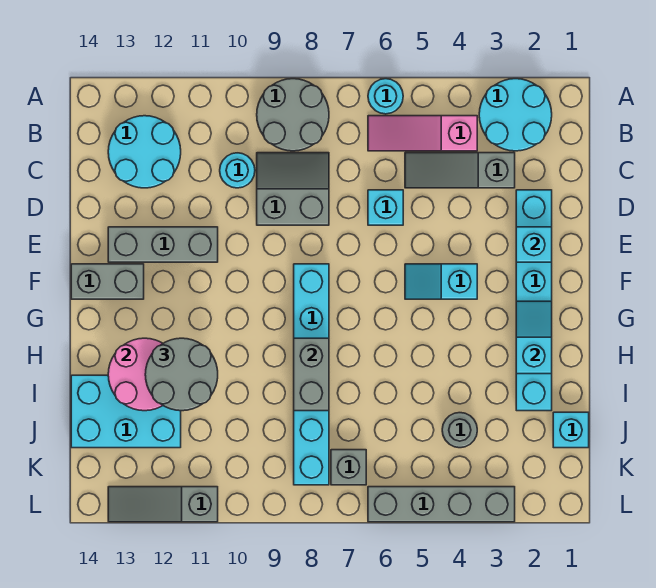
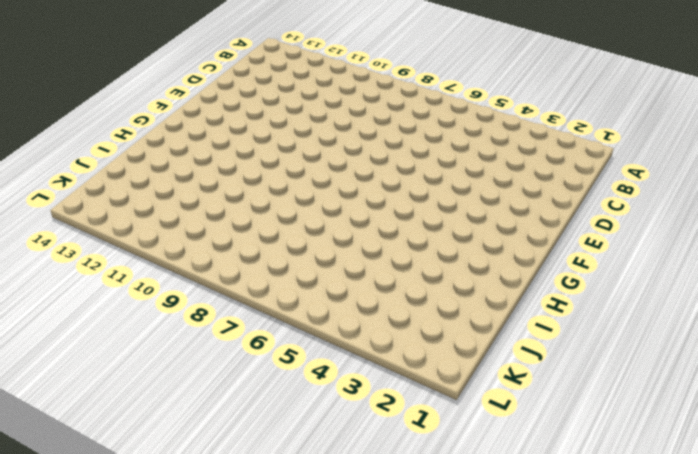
none -> cyan 2x2 round brick [479,79,552,151]
none -> cyan 1x1 round brick [368,79,403,114]
none -> grey 2x2 round brick [257,79,329,151]

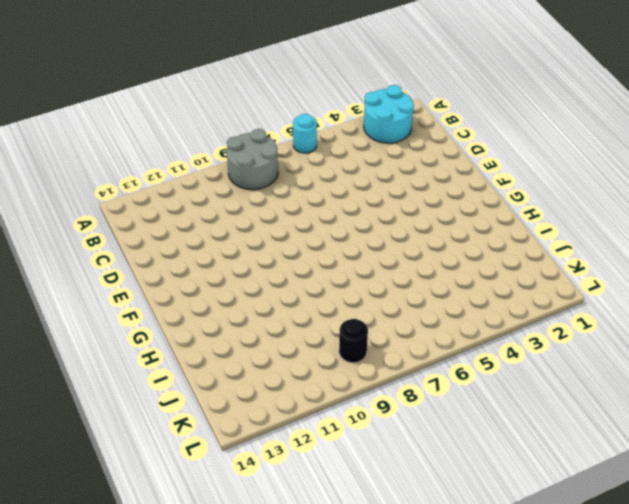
black 1x1 round brick [339,319,368,363] -> none
none -> pink 1x3 slope [368,116,477,151]
none -> cyan 2x2 round brick [108,116,181,188]
none -> grey 1x3 slope [405,153,515,188]

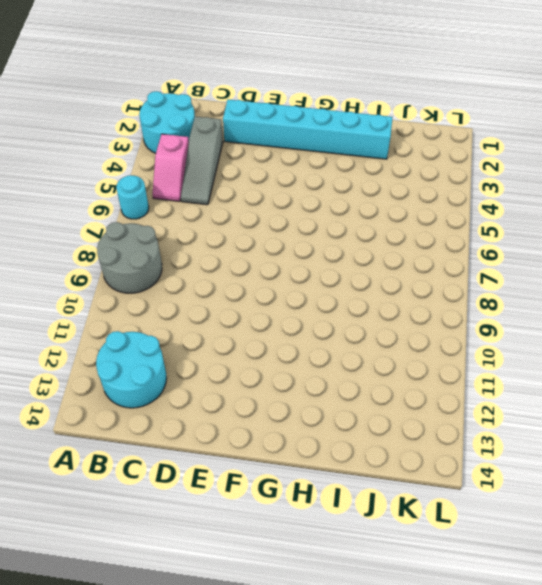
pink 1x2 slope [153,134,189,202] -> pink 1x3 slope [368,116,477,151]
none -> grey 2x2 slope [257,153,329,225]
none -> cyan 1x1 round brick [220,153,255,188]
none -> cyan 1x1 brick [368,190,403,225]

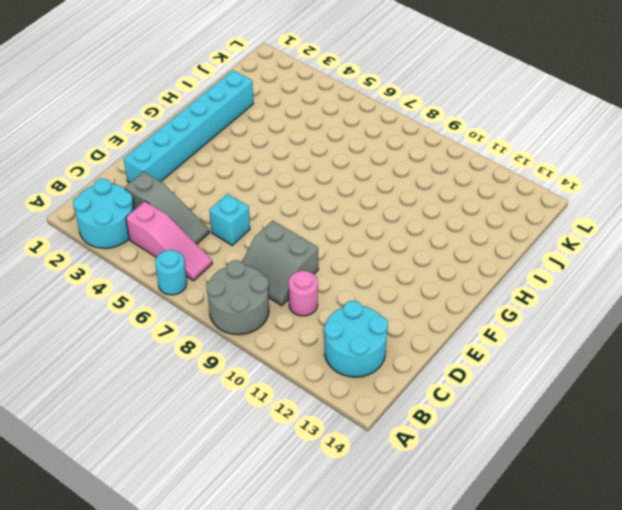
pink 1x1 round brick [288,271,318,316] -> cyan 1x1 round brick [220,153,255,188]
none -> grey 1x3 brick [108,227,218,262]
none -> cyan 1x2 slope [405,264,477,299]
none -> cyan 1x6 brick [294,264,329,485]

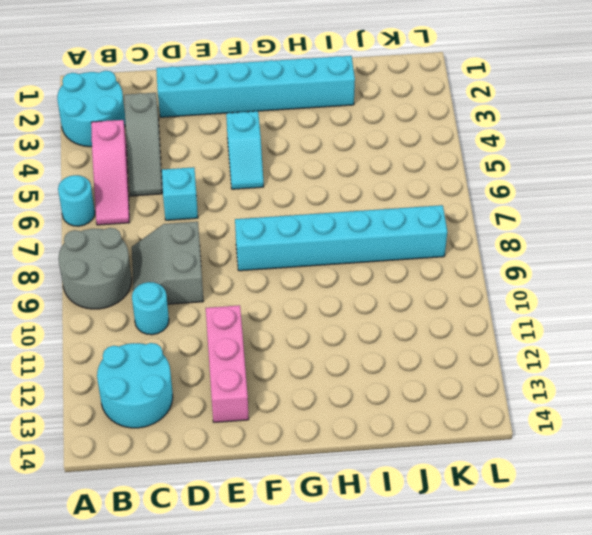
pink 1x3 brick [206,305,249,422] -> grey 1x3 brick [108,227,218,262]
none -> grey 1x2 brick [71,264,144,299]
none -> cyan 2x3 brick [71,375,181,448]
none -> cyan 1x1 brick [553,412,589,448]

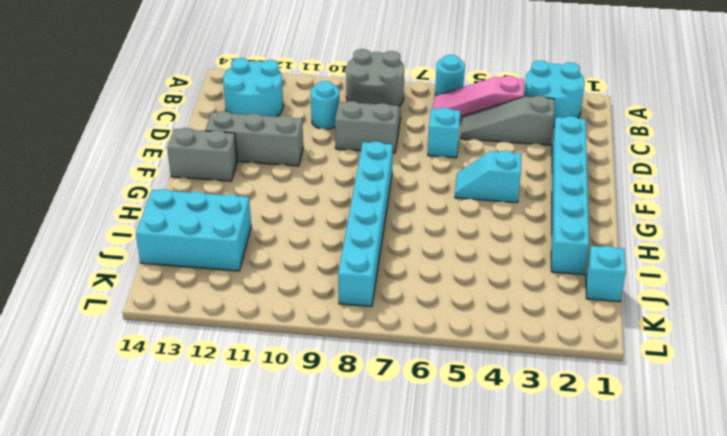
none -> grey 1x1 round brick [442,413,477,448]
none -> grey 1x1 brick [331,450,366,485]
none -> grey 1x4 brick [368,487,515,522]

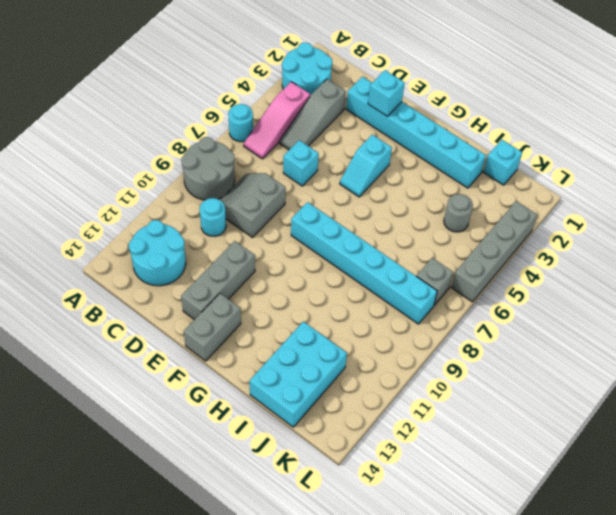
none -> grey 1x3 slope [108,487,218,522]
none -> cyan 1x2 slope [516,301,552,374]
none -> grey 1x2 brick [294,338,329,411]

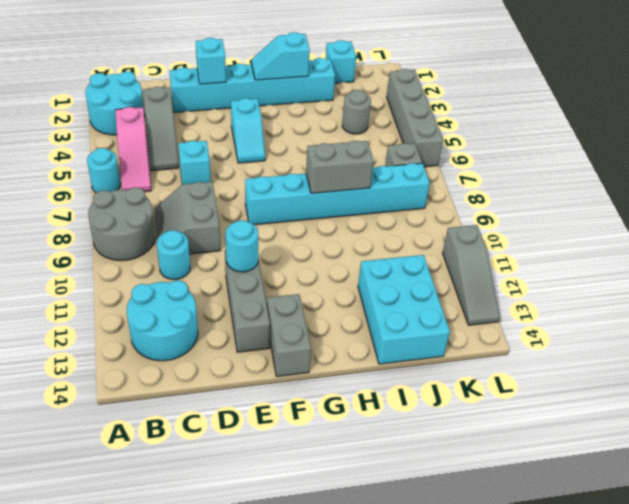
cyan 1x1 round brick [226,220,258,272] -> none
none -> pink 2x2 round brick [108,338,163,411]
none -> grey 2x2 round brick [145,338,218,411]

